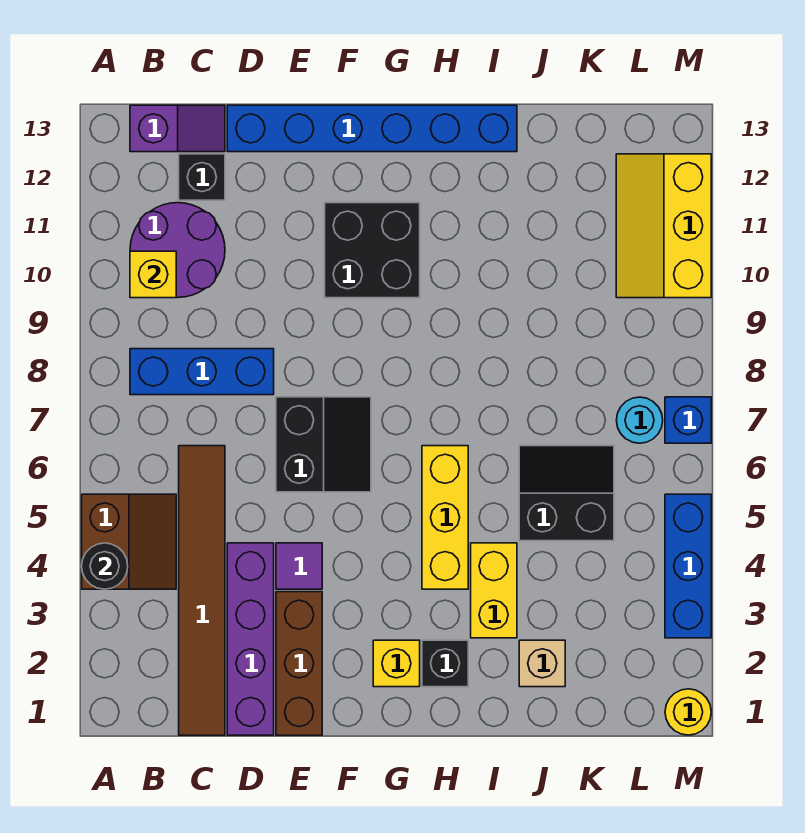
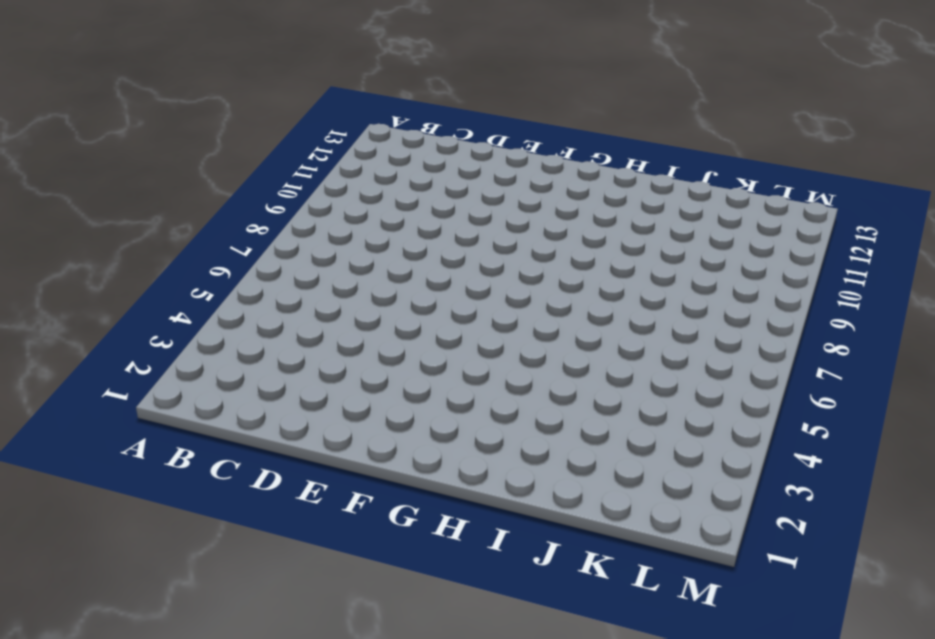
none -> brown 2x2 slope [82,494,176,589]
none -> blue 1x3 brick [130,349,274,395]
none -> purple 2x2 round brick [130,203,225,298]

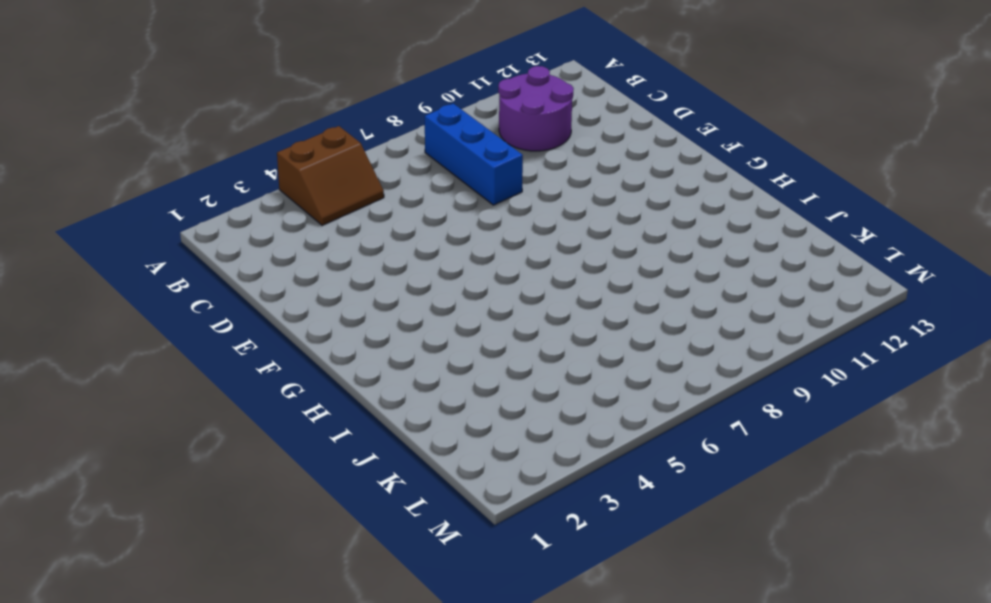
none -> purple 1x2 slope [130,105,225,152]
none -> brown 1x6 tile [179,446,225,735]
none -> black 1x1 brick [179,154,225,200]

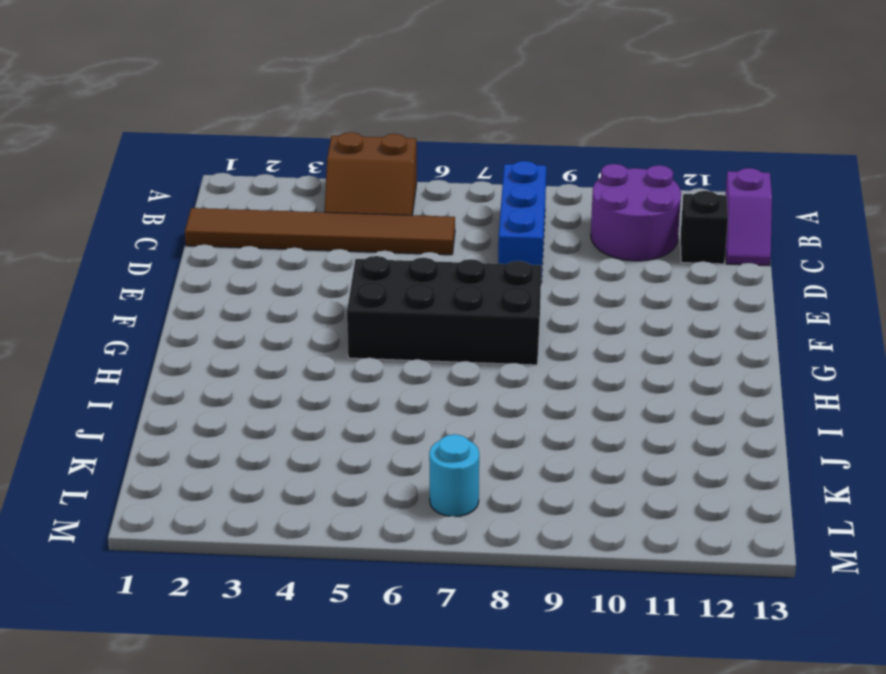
black 2x4 brick [347,256,541,365] -> black 2x2 slope [276,397,371,492]
none -> purple 1x4 brick [227,543,274,735]
none -> blue 1x6 brick [227,105,517,152]
none -> brown 1x3 brick [276,592,322,735]

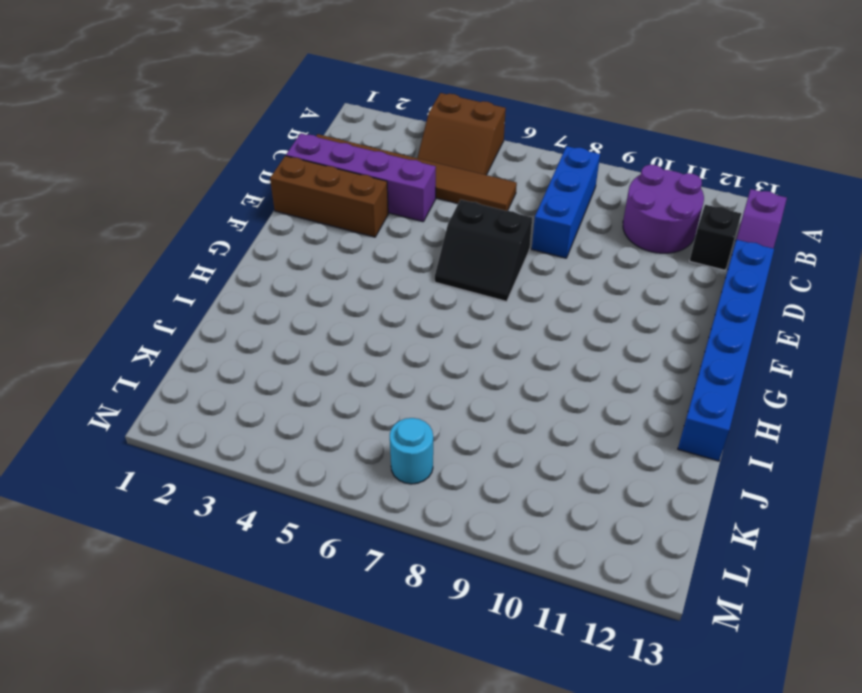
none -> purple 1x1 tile [276,543,322,589]
none -> black 2x2 brick [325,203,420,298]
none -> yellow 1x1 brick [373,640,420,687]

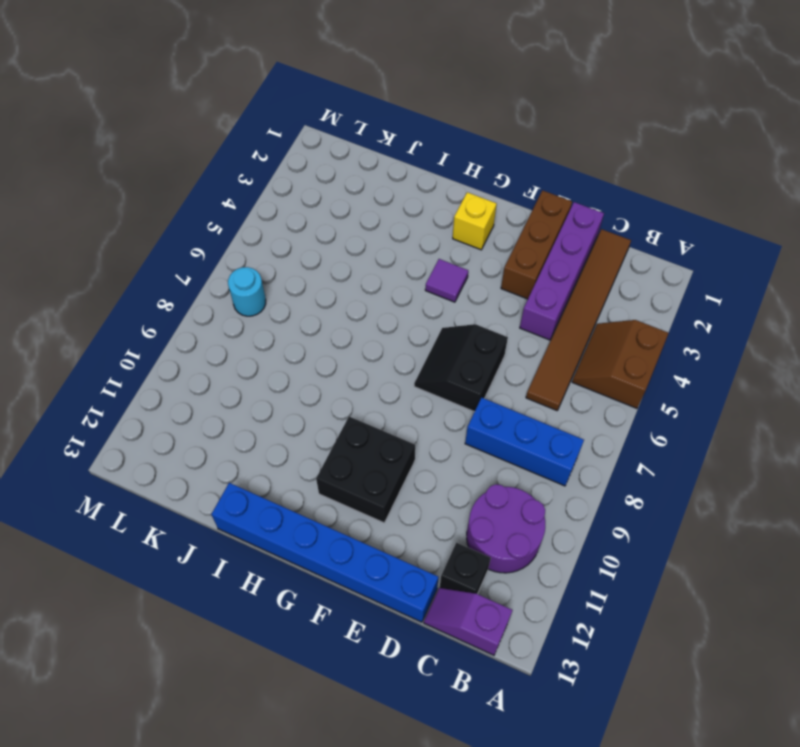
purple 1x1 tile [425,259,468,302] -> purple 1x1 tile moved to [276,543,322,589]
none -> black 1x1 brick [422,640,468,687]
none -> yellow 1x3 brick [422,446,468,589]
none -> yellow 1x2 brick [471,543,517,638]

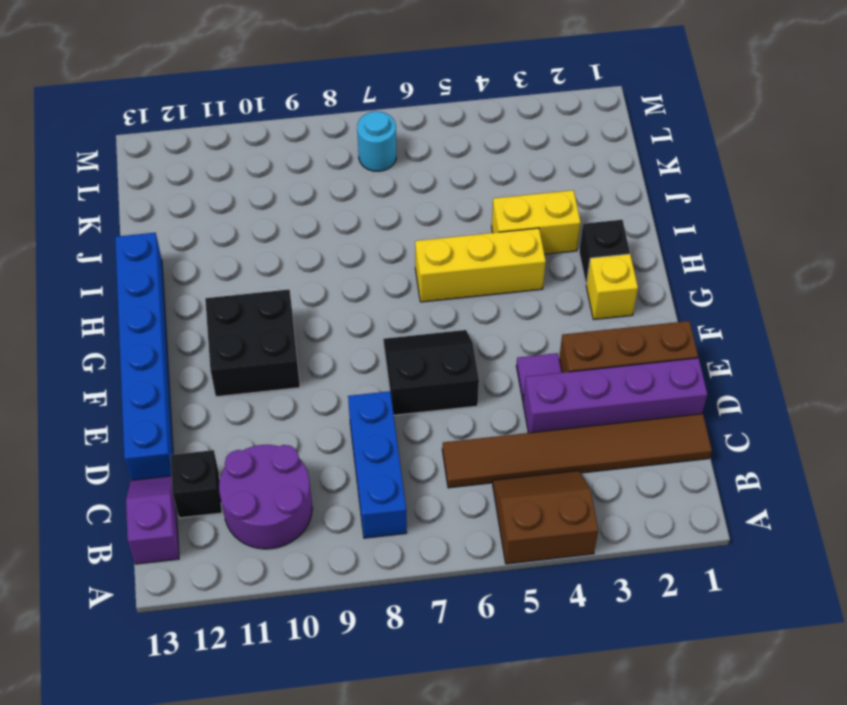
none -> tan 1x1 brick [519,640,565,687]
none -> black 2x2 slope [519,446,614,541]
none -> yellow 2x3 slope [616,154,711,298]

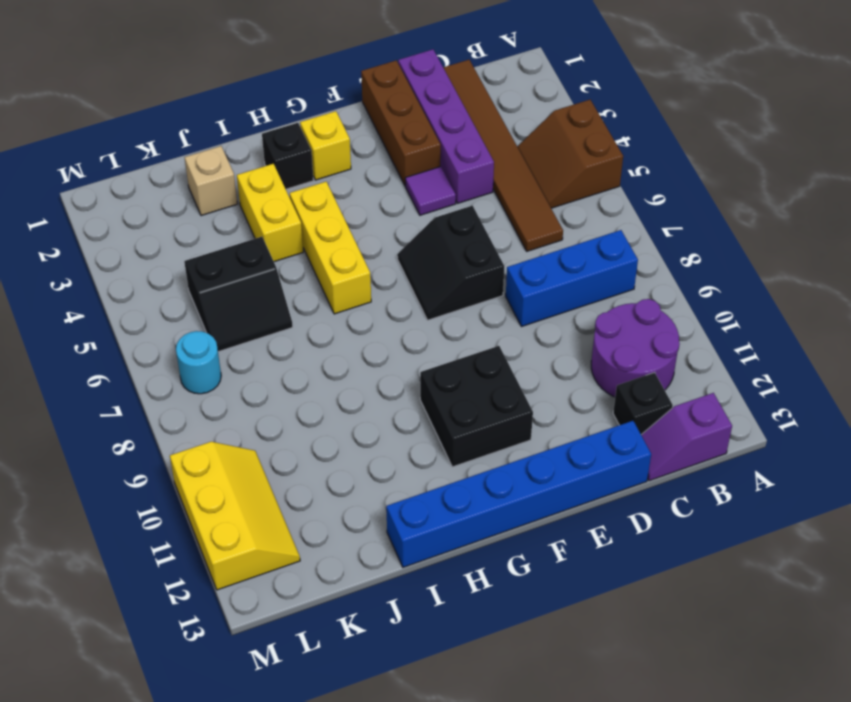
none -> yellow 1x1 round brick [665,689,711,735]
none -> blue 1x3 brick [665,494,711,638]
none -> blue 1x1 brick [665,397,711,443]

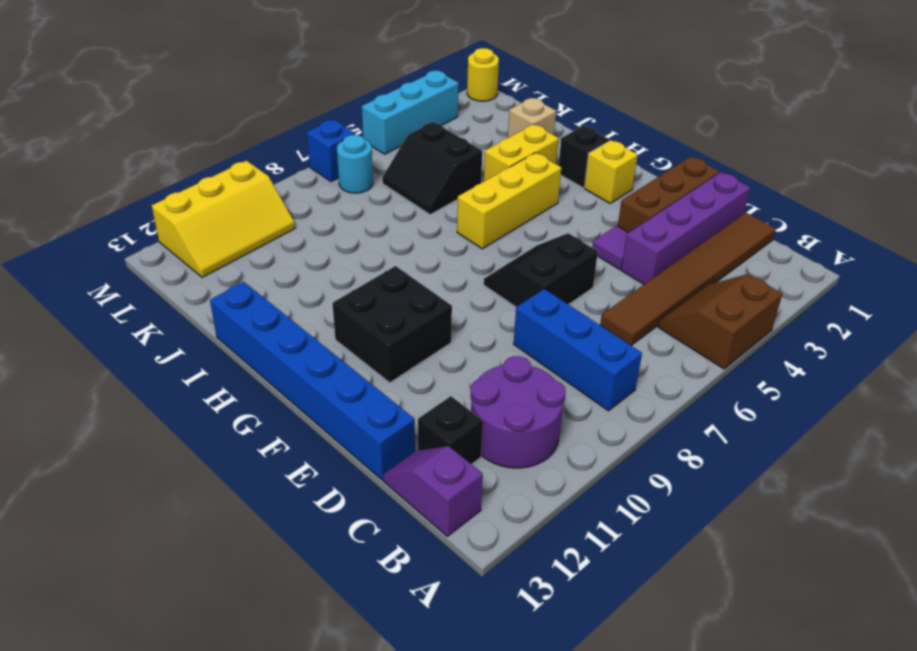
cyan 1x3 brick [362,71,459,154] -> blue 1x3 brick [665,494,711,638]
none -> black 1x1 round brick [82,543,128,589]
none -> yellow 1x1 brick [130,251,176,298]

